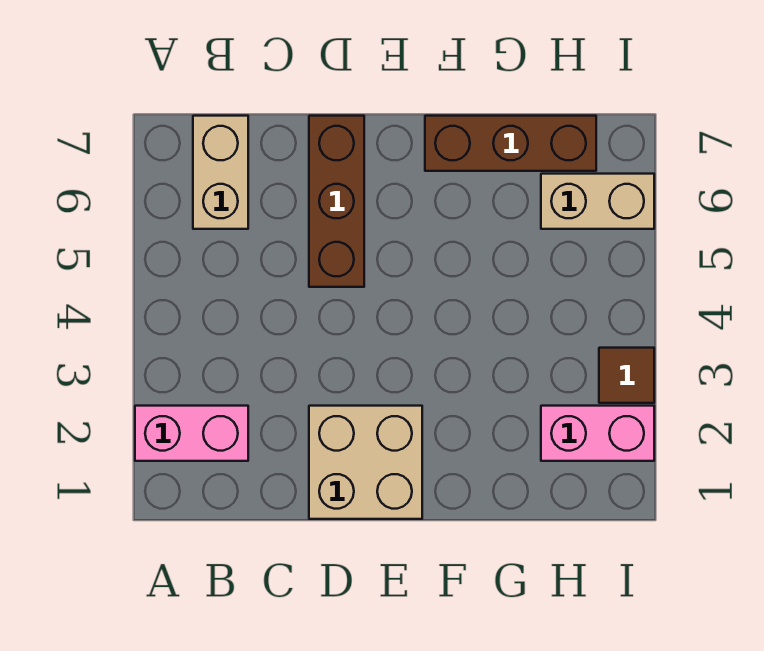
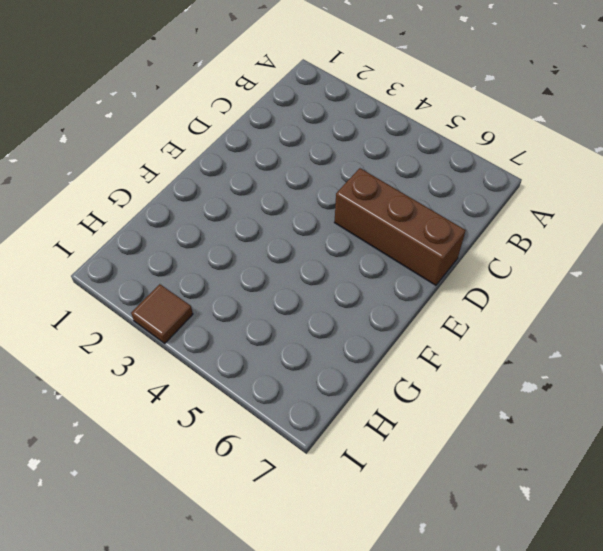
none -> pink 1x2 brick [135,406,248,461]
none -> tan 1x2 brick [193,116,248,229]

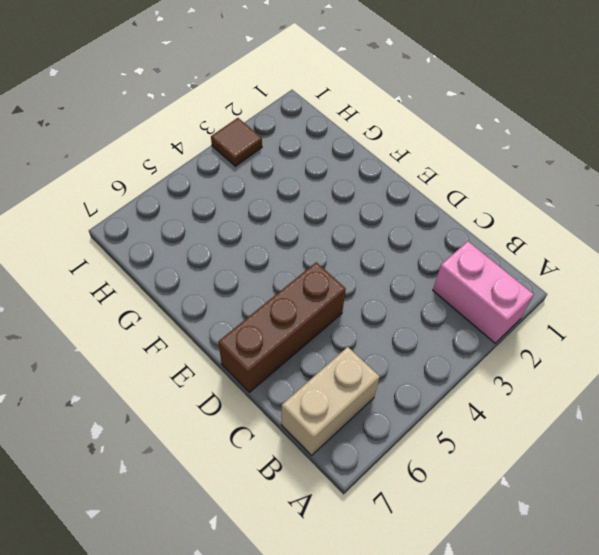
none -> tan 2x2 brick [309,406,422,519]
none -> brown 1x3 brick [425,116,596,171]

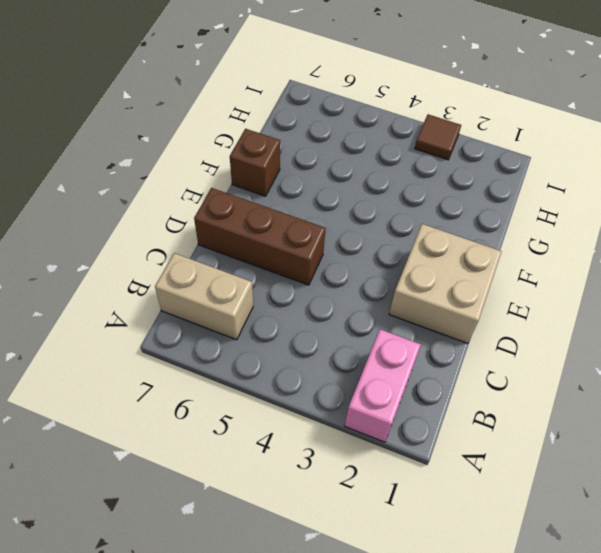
brown 1x1 brick [230,129,280,196] -> brown 1x3 brick [425,116,596,171]
none -> pink 1x2 brick [541,406,654,461]
none -> tan 1x2 brick [541,174,654,229]

